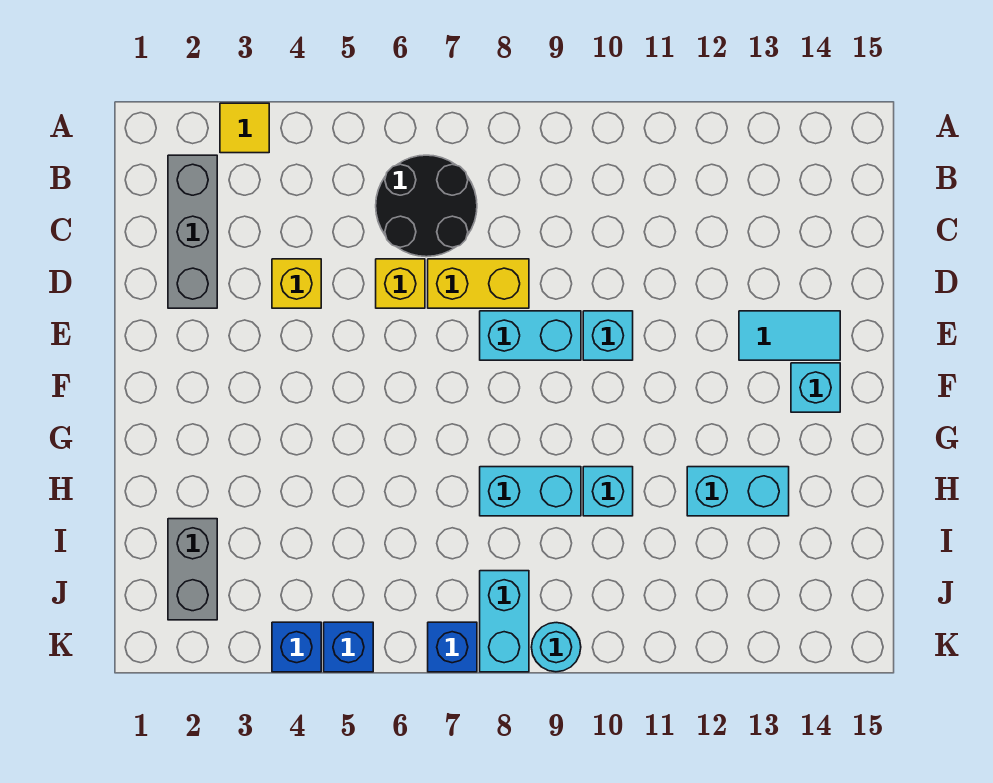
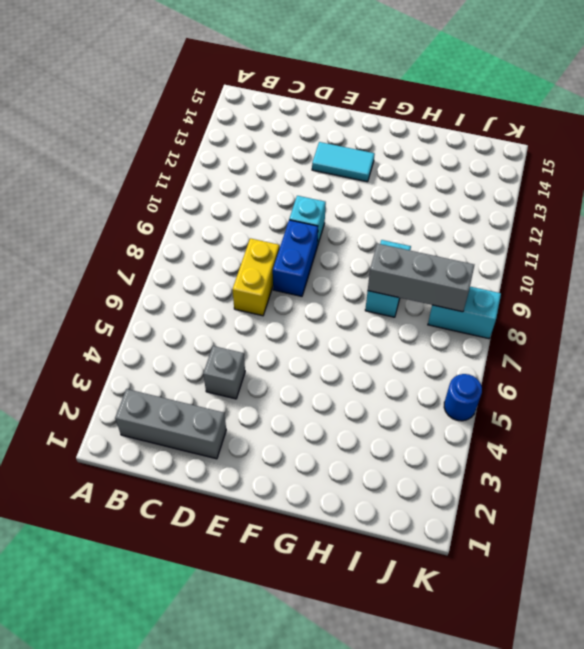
grey 1x1 brick [203,346,245,399] -> yellow 1x1 brick [272,259,321,308]
blue 1x2 brick [273,220,318,296] -> cyan 1x2 brick [480,311,581,360]
cyan 1x2 tile [312,142,375,182] -> cyan 1x2 tile turned to [739,311,840,360]
grey 1x3 brick [368,243,474,312] -> none
blue 1x1 round brick [444,374,482,421] -> blue 1x1 brick [324,622,373,672]
none -> yellow 1x1 tile [220,103,269,153]
none -> black 2x2 round brick [376,155,477,257]
none -> yellow 1x1 brick [376,259,425,308]

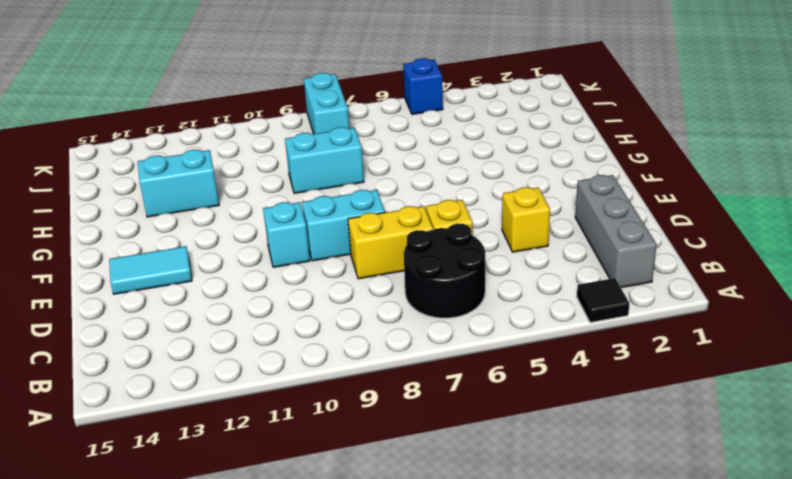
black 1x1 tile [577,278,630,323] -> yellow 1x1 tile [220,103,269,153]
none -> cyan 1x1 brick [791,363,840,412]
none -> cyan 1x1 brick [583,467,633,516]
none -> grey 1x2 brick [168,519,217,620]

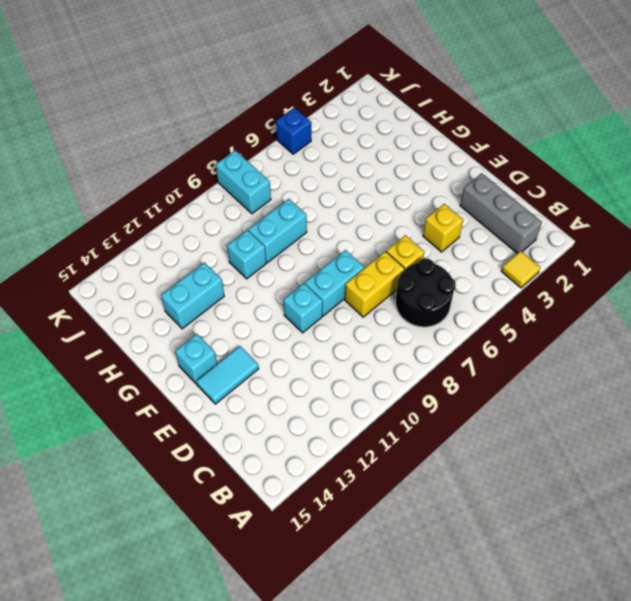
none -> grey 1x2 brick [168,519,217,620]
none -> blue 1x1 brick [272,622,321,672]
none -> blue 1x1 brick [428,622,477,672]

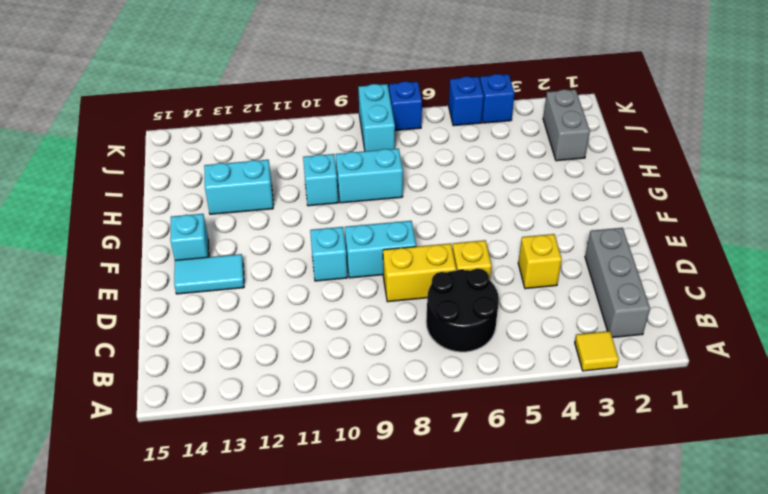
none -> cyan 1x1 round brick [531,623,581,672]

